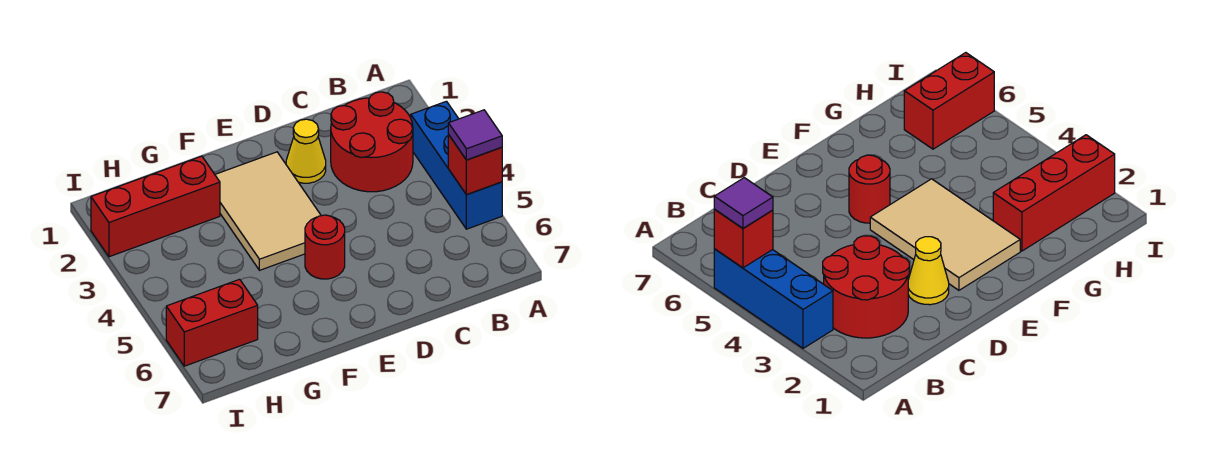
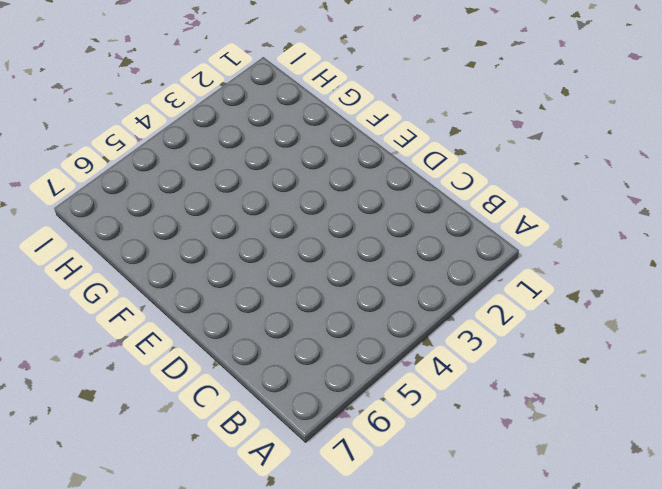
none -> blue 1x3 brick [411,101,502,229]
none -> red 2x2 round brick [331,92,413,192]

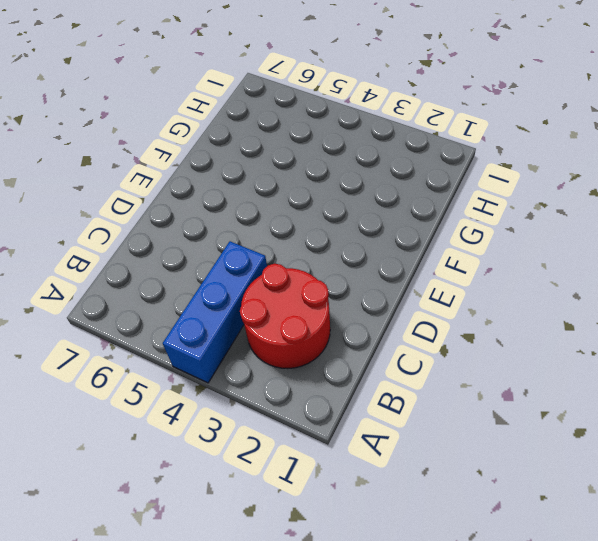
blue 1x3 brick [163,241,267,383] -> blue 1x3 brick turned to [411,101,502,229]
none -> yellow 1x1 cone [286,119,326,183]
none -> tan 2x3 tile [215,152,321,270]

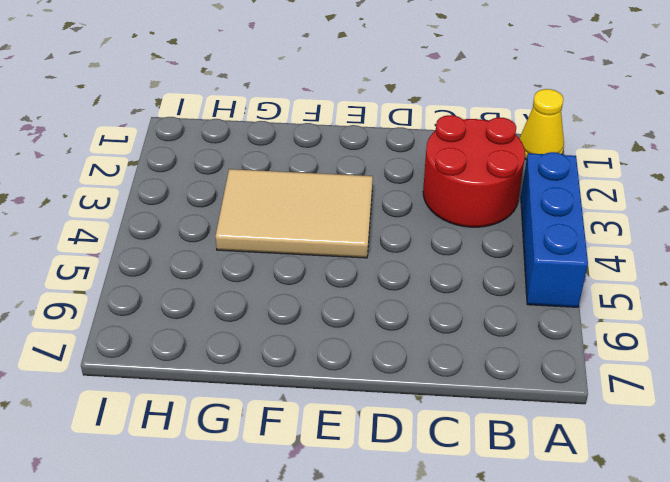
yellow 1x1 cone [520,89,564,160] -> yellow 1x1 cone moved to [286,119,326,183]
tan 2x3 tile [215,169,373,258] -> tan 2x3 tile turned to [215,152,321,270]
none -> red 1x1 round brick [305,215,345,279]
none -> red 1x3 brick [91,156,220,257]

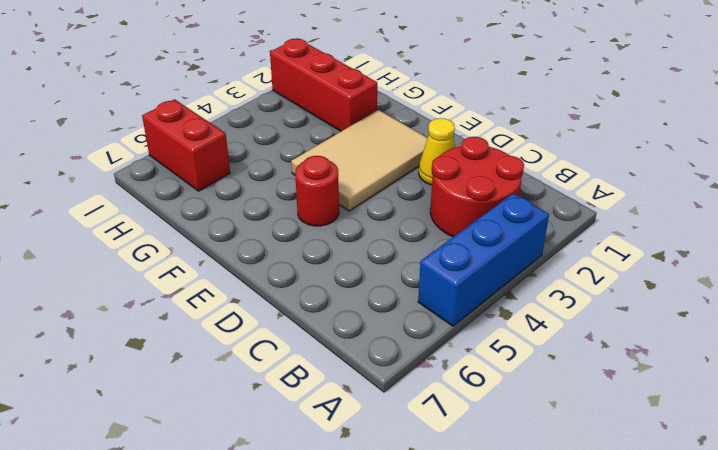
none -> red 1x1 brick [448,135,502,195]
none -> purple 1x1 tile [448,110,502,160]

